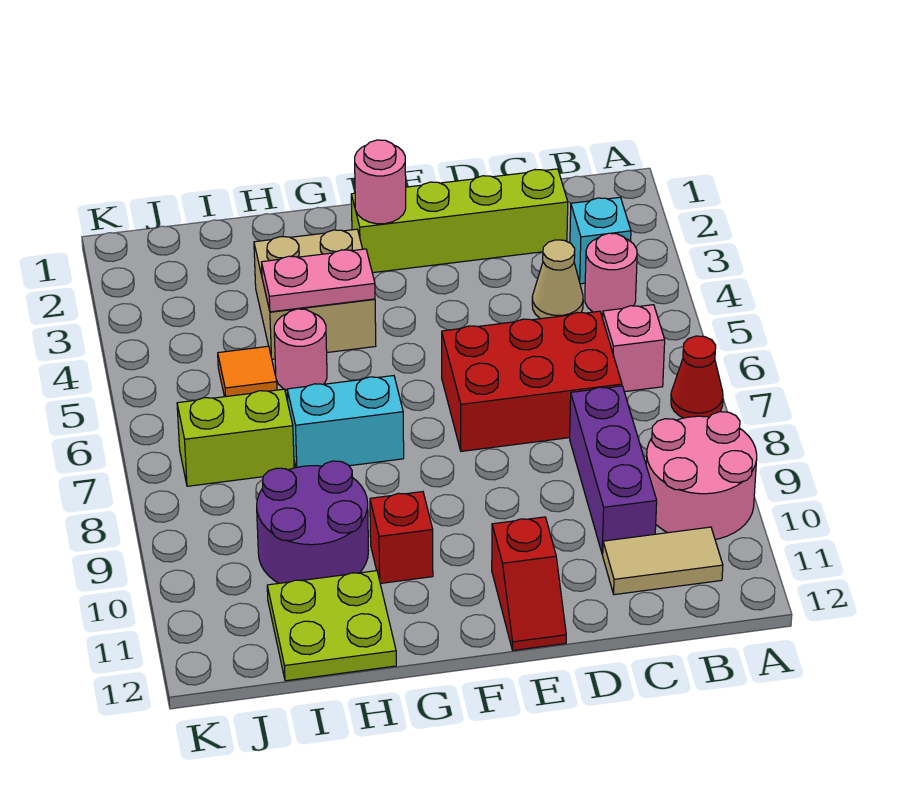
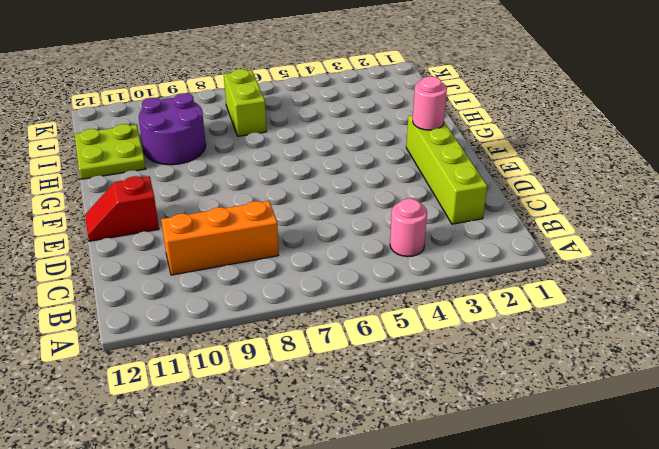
orange 1x3 brick [161,201,279,275] -> purple 1x3 brick [570,386,657,554]
none -> red 1x1 cone [671,336,723,418]
none -> pink 2x2 round brick [646,412,757,539]
none -> cyan 1x1 brick [570,197,631,284]

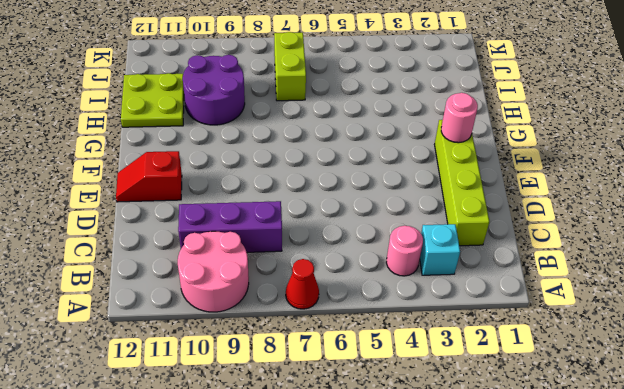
none -> pink 1x1 brick [603,305,665,392]
none -> tan 1x2 tile [603,527,723,595]
none -> tan 1x1 cone [532,240,583,319]

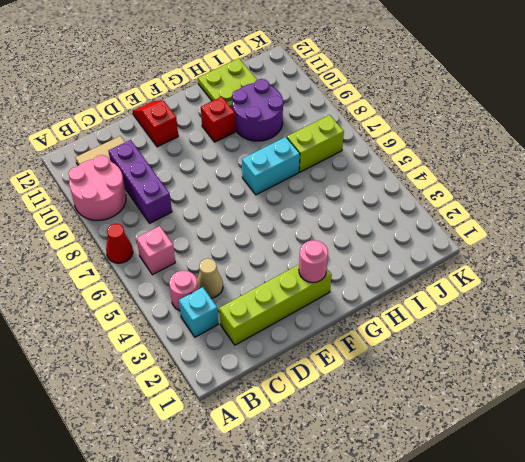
none -> red 2x3 brick [442,311,622,451]
none -> tan 2x2 brick [254,229,376,359]
none -> pink 1x1 round brick [274,309,327,390]

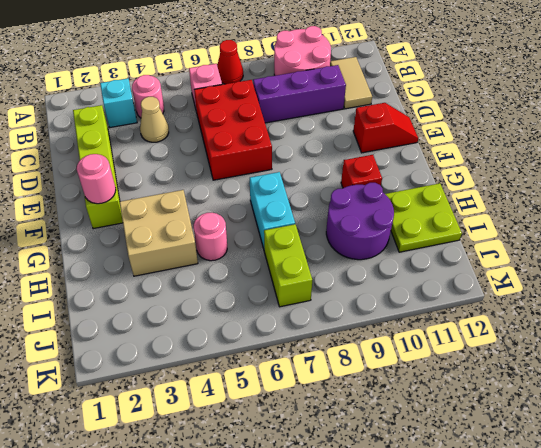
none -> orange 1x1 tile [218,346,277,397]
none -> pink 1x2 plate [262,249,375,312]

